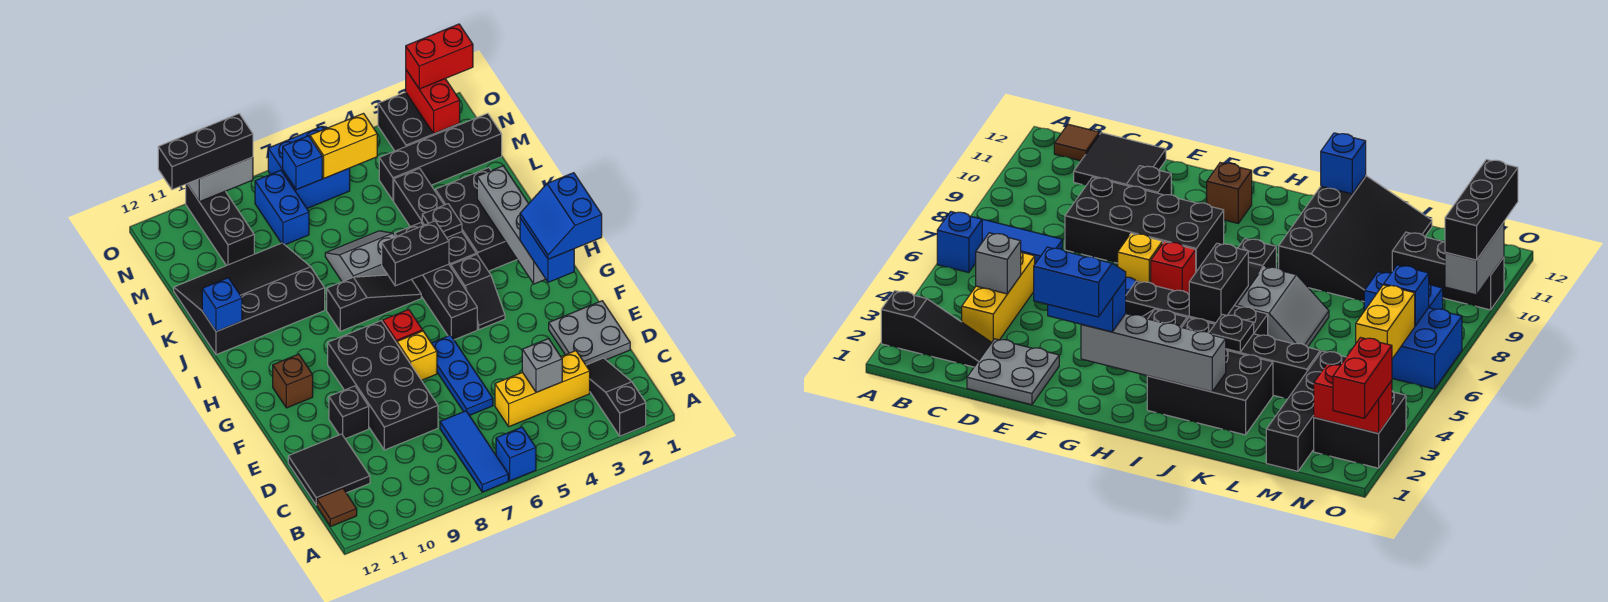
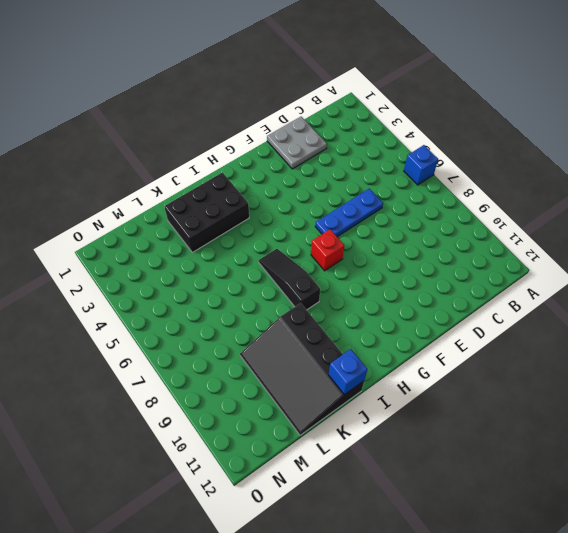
none -> black 1x3 slope [586,358,646,436]
none -> blue 1x3 tile [440,411,508,492]
none -> brown 1x1 tile [317,488,357,527]
none -> yellow 1x3 brick [495,351,590,427]

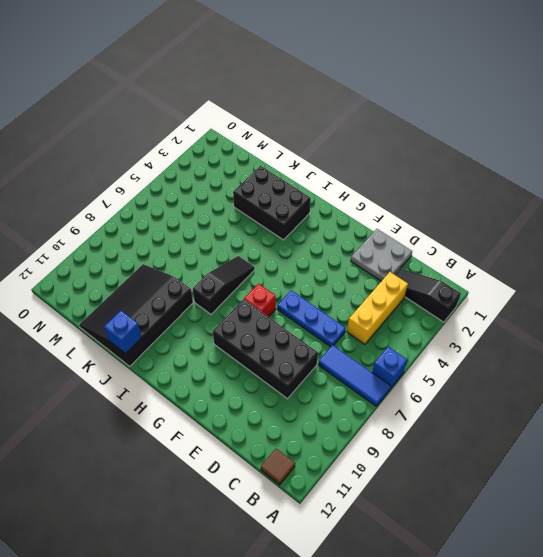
none -> black 2x2 tile [288,434,370,505]
none -> black 1x1 brick [329,386,369,439]
none -> yellow 1x1 brick [397,331,437,380]
none -> black 1x2 slope [451,254,505,330]

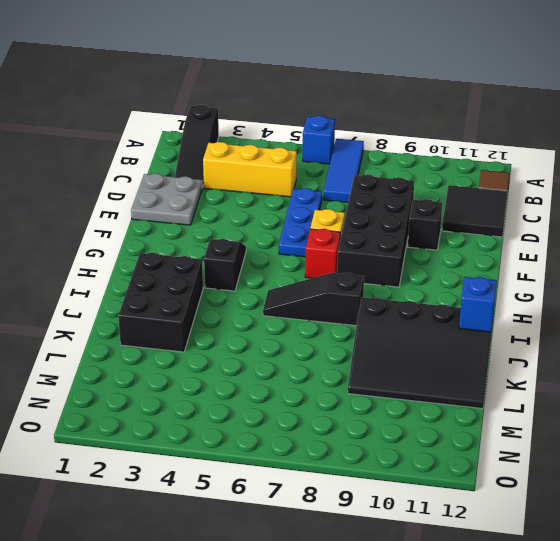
none -> black 1x4 brick [395,223,477,340]
none -> brown 1x1 brick [273,354,313,408]
none -> black 1x4 brick [394,168,476,267]
none -> grey 2x2 slope [325,231,395,282]

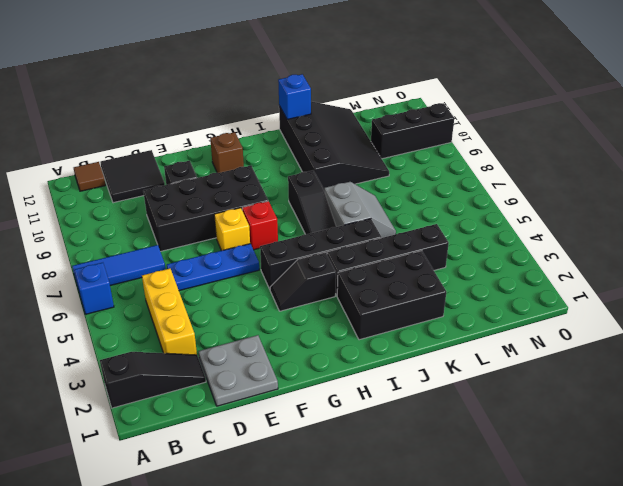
none -> black 1x4 brick [379,113,502,201]
none -> blue 1x2 brick [255,170,309,245]
none -> black 2x2 brick [378,92,460,151]
none -> blue 2x2 brick [268,126,350,208]

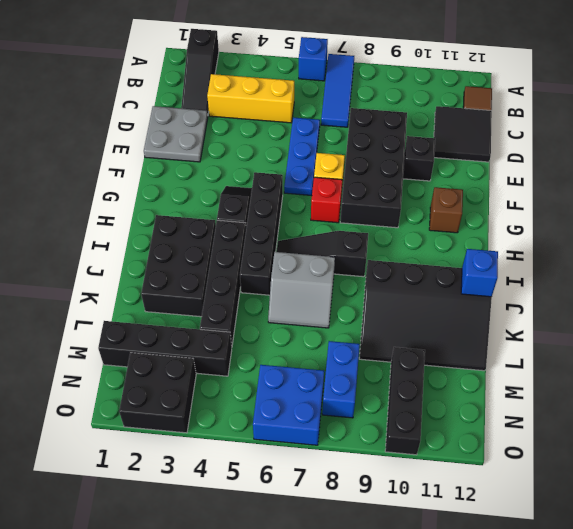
none -> grey 1x1 brick [522,339,562,392]
none -> grey 1x4 brick [477,166,545,284]
none -> black 1x2 brick [382,221,449,286]
none -> black 1x1 plate [422,204,462,238]

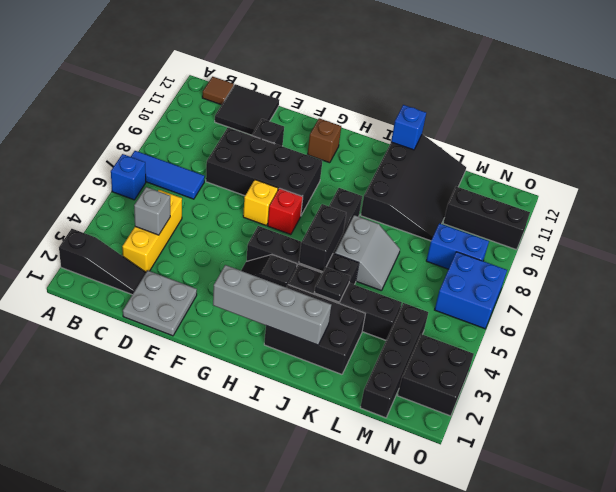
none -> blue 1x3 plate [432,335,493,416]
none -> red 1x2 brick [406,70,460,134]
none -> yellow 1x2 brick [310,114,377,178]
none -> blue 1x1 brick [283,136,322,190]

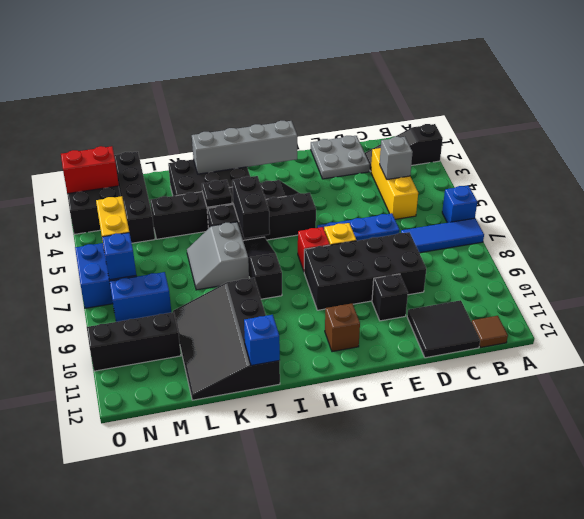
none -> grey 1x2 brick [188,157,253,202]
none -> blue 1x2 brick [520,218,574,282]
none -> red 1x2 brick [406,24,473,89]
none -> black 1x3 brick [158,114,253,190]

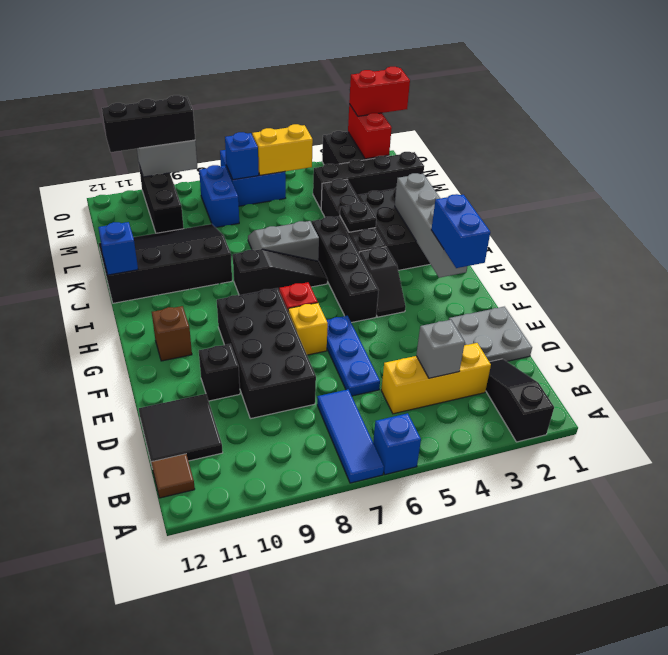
none -> black 1x2 brick [382,221,449,286]
none -> blue 2x2 slope [520,173,602,259]

